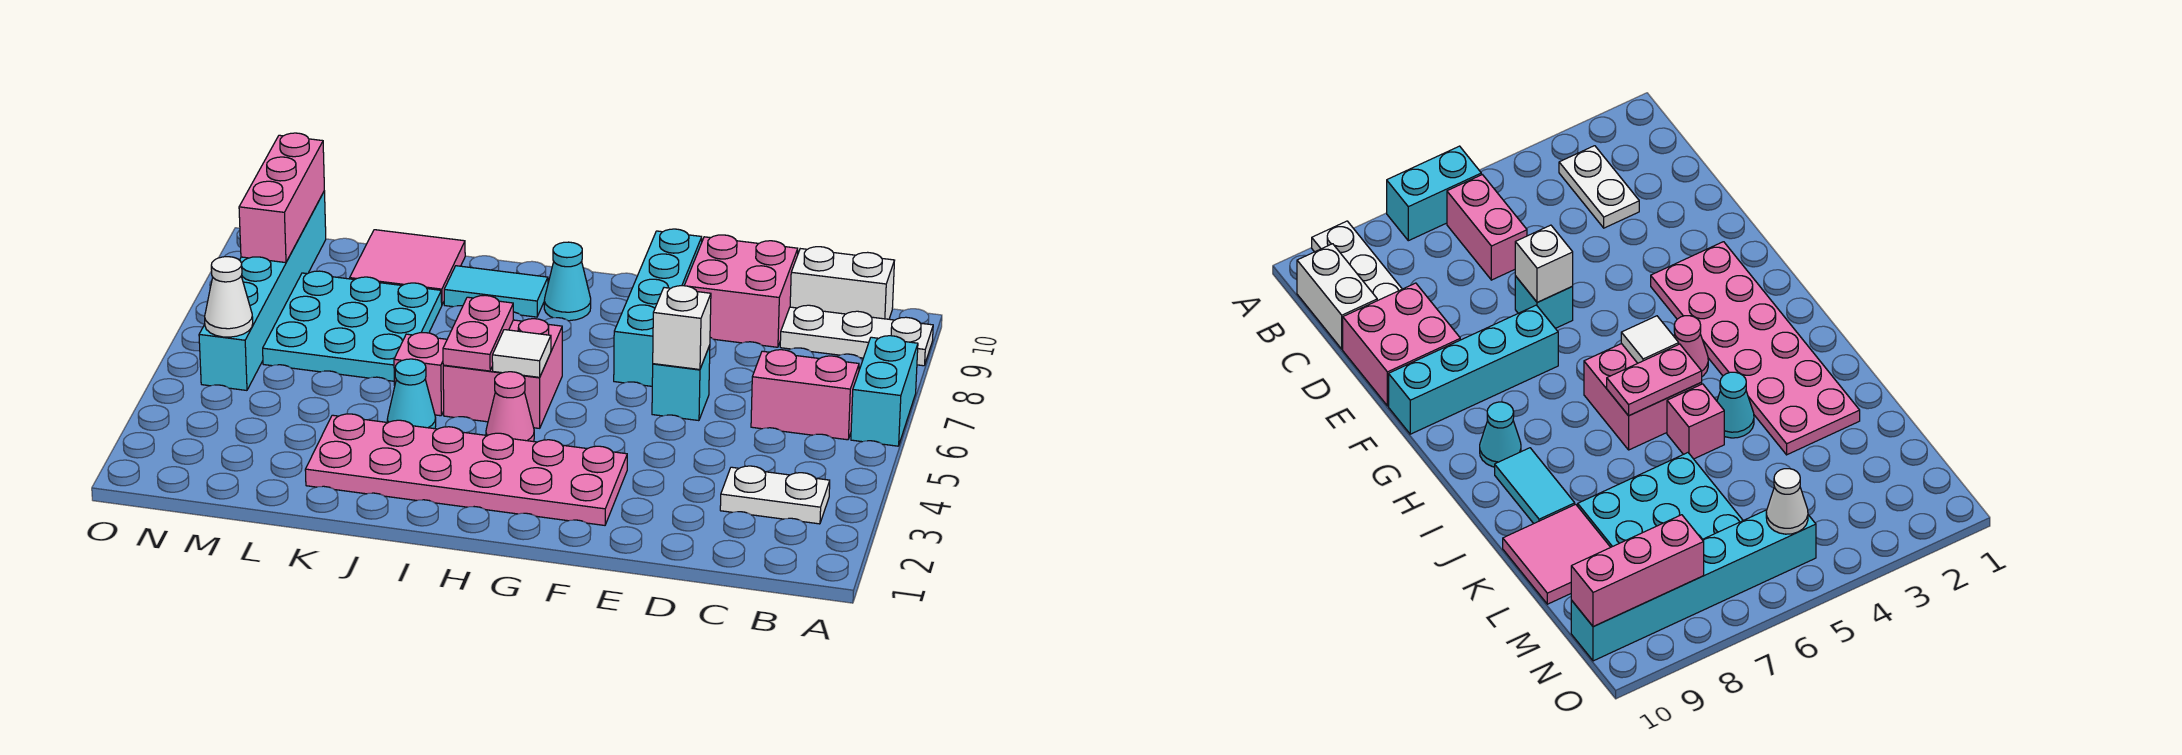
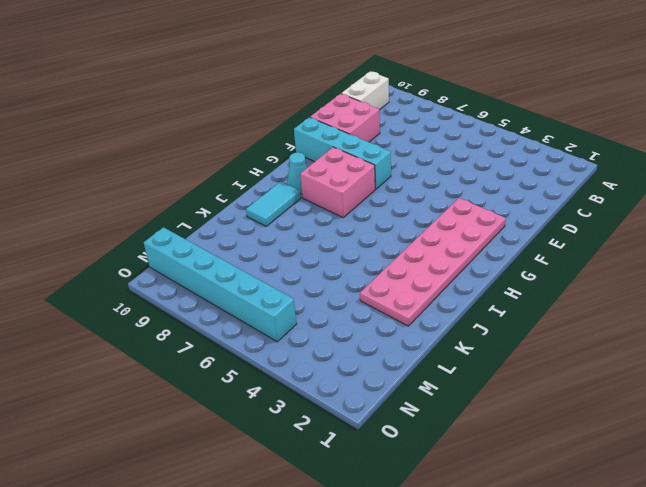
pink 2x2 brick [300,147,375,218] -> pink 2x2 brick moved to [443,319,562,428]
none -> cyan 1x2 brick [851,336,918,446]
none -> white 1x3 plate [780,305,933,366]
none -> white 1x2 plate [720,466,830,524]

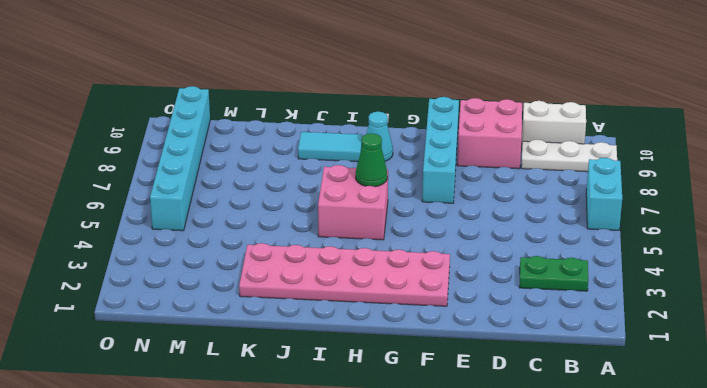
green 1x2 plate [519,256,588,291] -> white 1x2 plate [720,466,830,524]
green 1x1 cone [356,133,387,187] -> none
none -> pink 1x2 brick [751,350,859,440]
none -> cyan 1x1 brick [652,345,710,421]
none -> pink 1x1 cone [486,372,534,442]

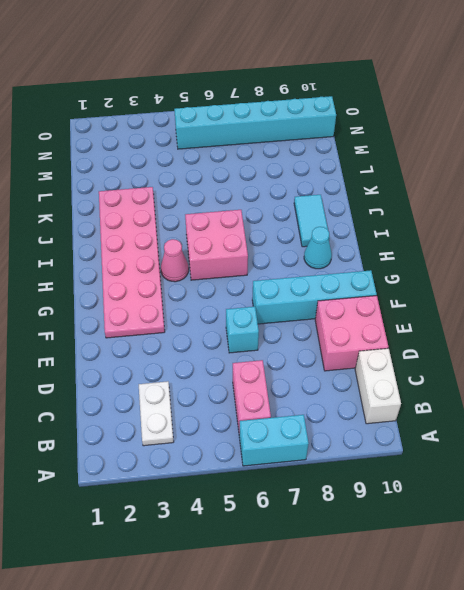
none -> white 1x3 plate [780,305,933,366]
none -> cyan 1x1 cone [387,359,436,429]
none -> pink 1x1 brick [394,333,447,416]

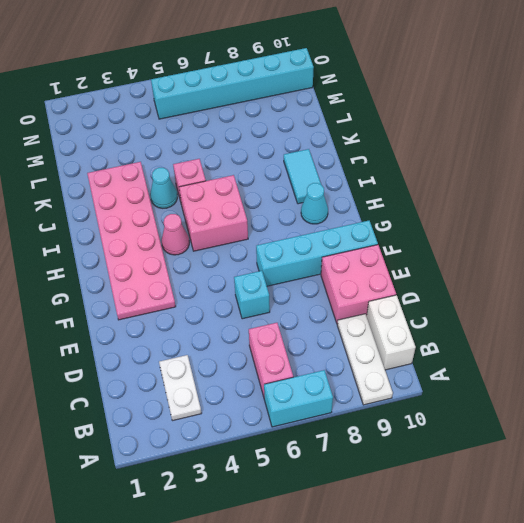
none -> cyan 3x3 plate [263,271,442,381]
none -> pink 2x2 tile [350,230,465,304]
none -> white 1x1 brick [653,286,711,370]

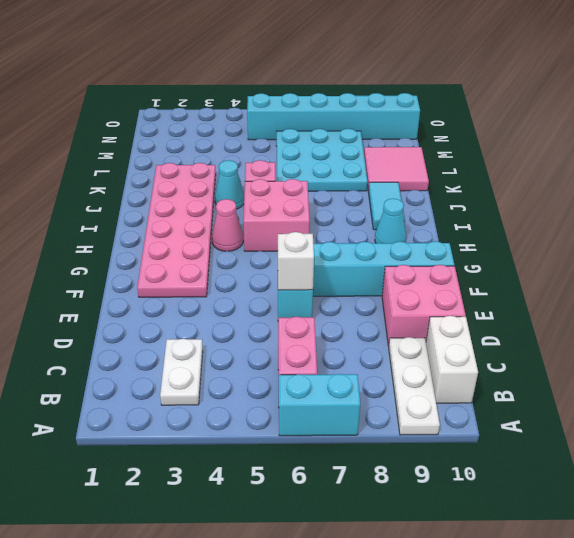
none -> white 1x1 tile [492,330,551,377]
none -> pink 1x2 plate [443,295,513,371]
none -> white 1x1 cone [205,257,253,337]

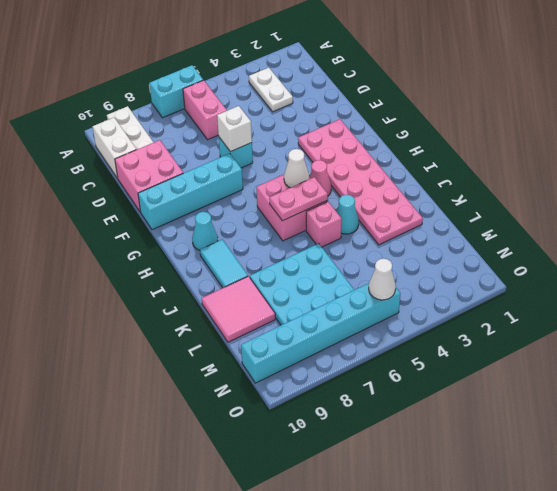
white 1x1 cone [284,149,309,188] -> white 1x1 tile [492,330,551,377]
none -> pink 1x3 brick [239,133,324,263]

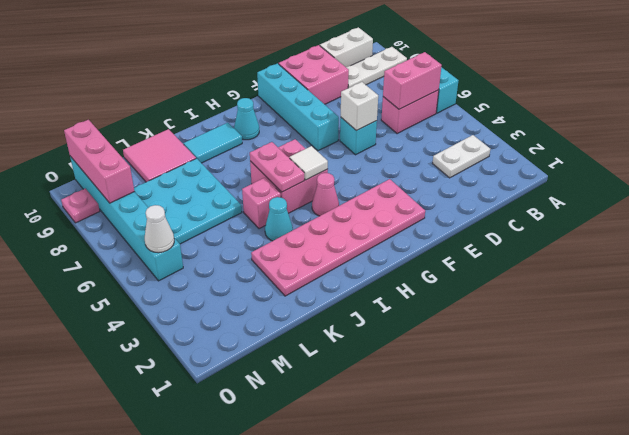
pink 1x2 brick [383,52,442,109] -> none
pink 1x1 plate [61,188,100,223] -> none

